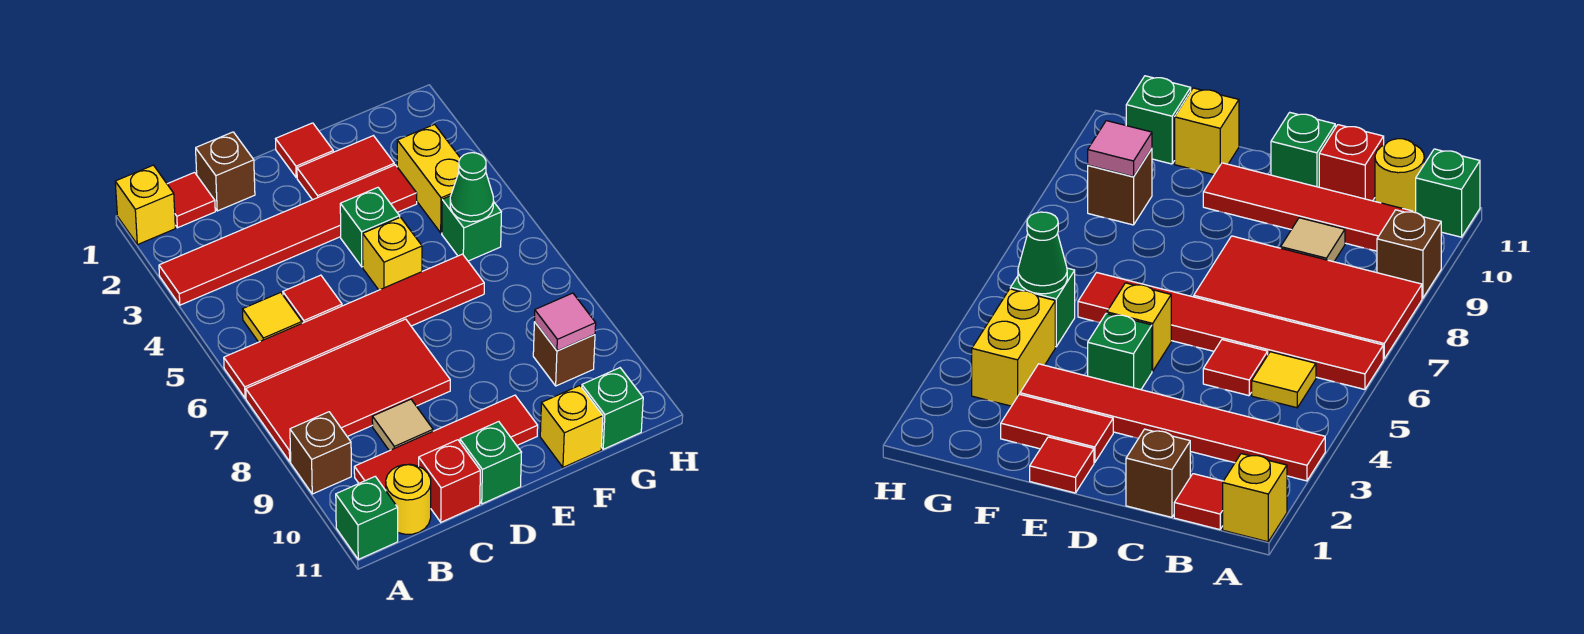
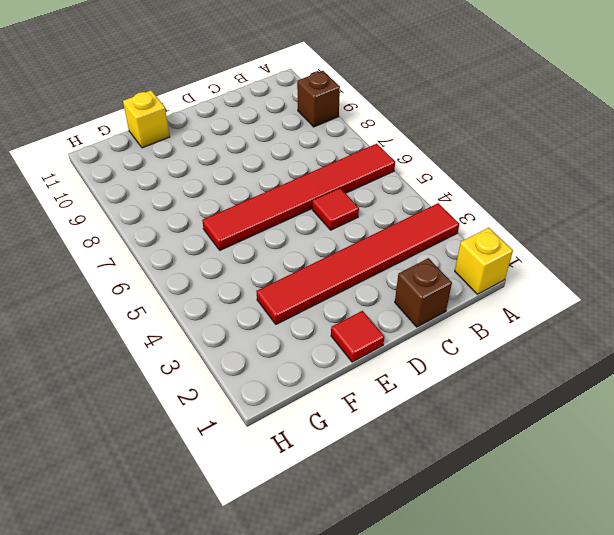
none -> red 2x4 tile [246,319,450,462]
none -> green 1x1 brick [336,477,398,559]
none -> red 1x1 tile [167,172,215,228]

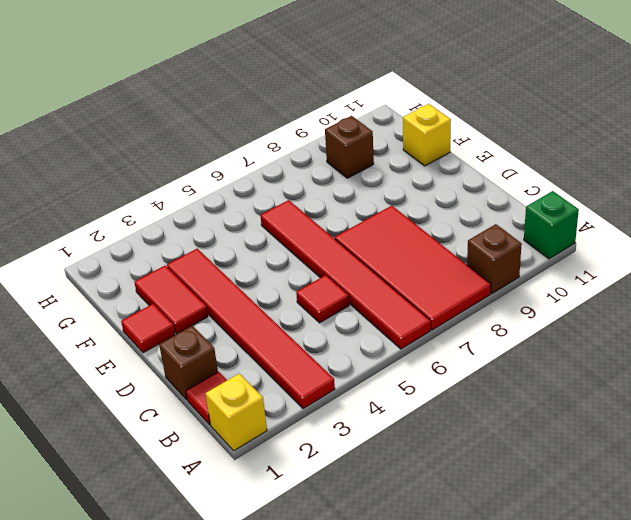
none -> yellow 1x1 tile [243,292,302,342]
none -> red 1x4 tile [354,395,538,490]
none -> yellow 1x1 round brick [386,464,431,534]

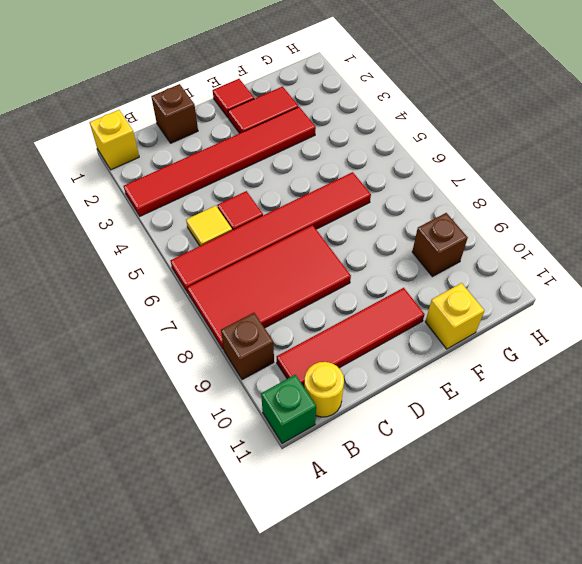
none -> red 1x1 tile [167,172,215,228]
none -> tan 1x1 tile [372,399,433,451]
none -> red 1x1 brick [419,440,480,522]

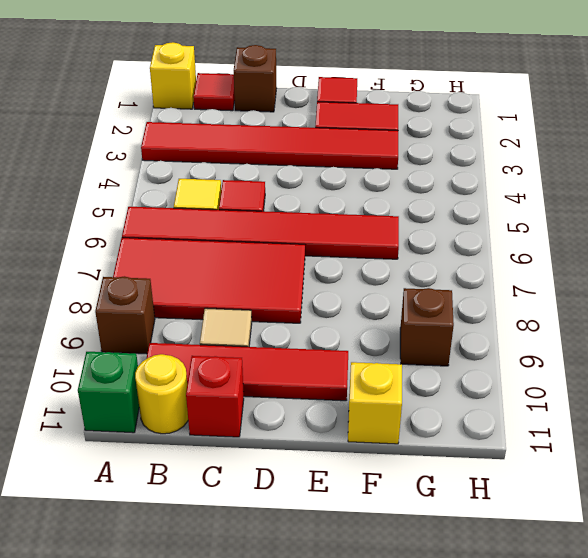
none -> green 1x1 brick [460,422,522,504]
none -> green 1x1 brick [340,187,400,267]
none -> yellow 1x1 brick [363,217,422,290]

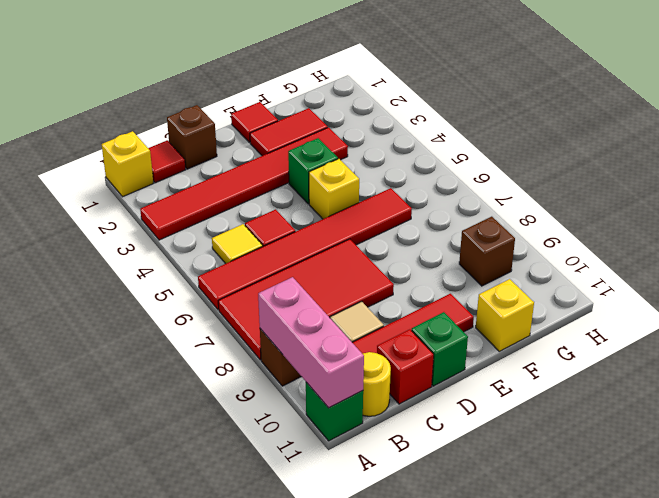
pink 1x3 brick [258,277,364,408] -> none
none -> yellow 1x2 brick [397,124,460,233]
none -> green 1x1 brick [442,196,501,261]
none -> green 1x1 brick [582,368,643,449]

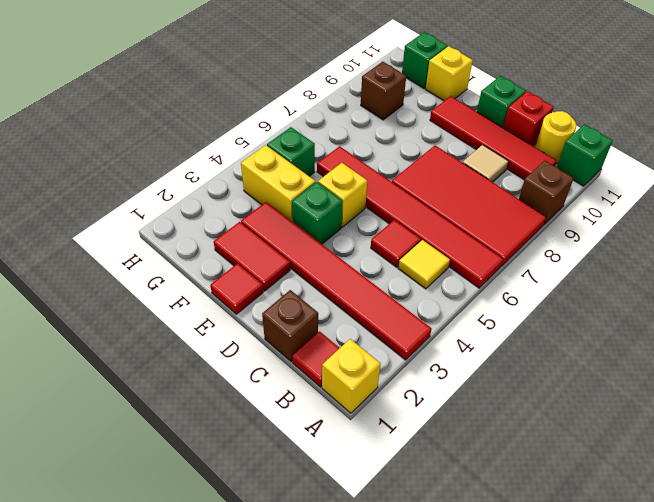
yellow 1x2 brick [241,145,315,222] -> yellow 1x2 brick turned to [397,124,460,233]
none -> green 1x1 cone [450,153,494,222]
none -> pink 1x1 tile [534,293,596,351]

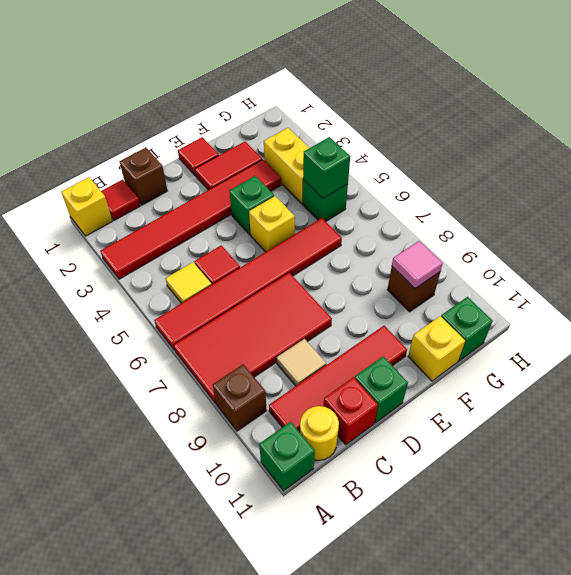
green 1x1 brick [303,137,350,199] -> green 1x1 cone [450,153,494,222]

